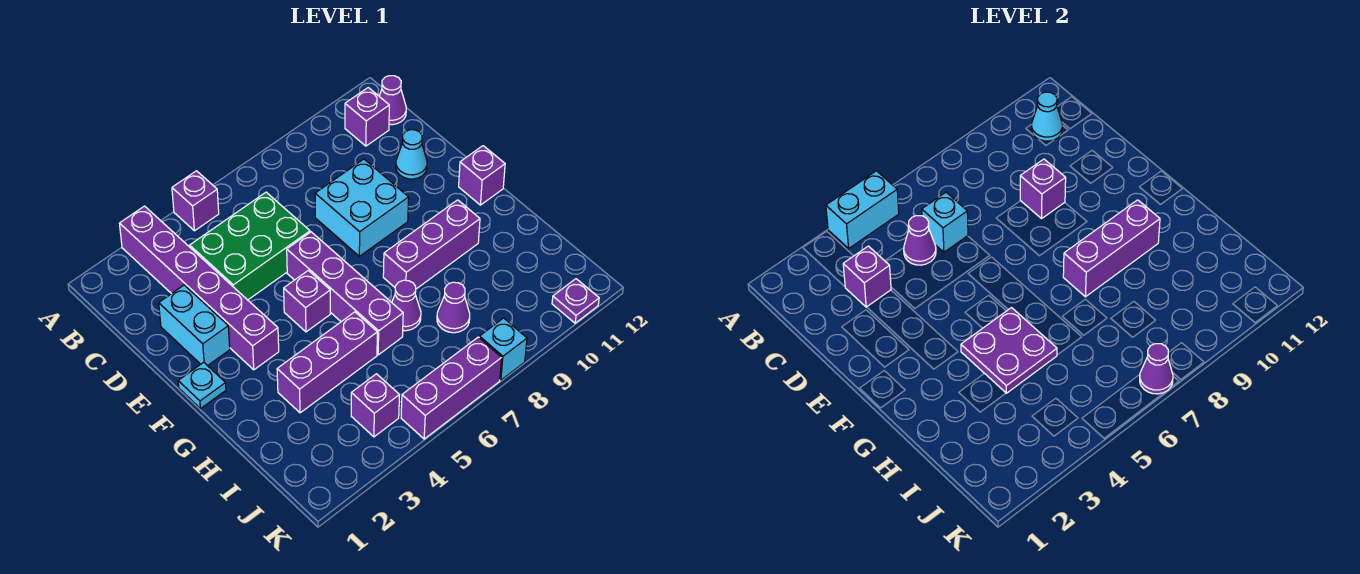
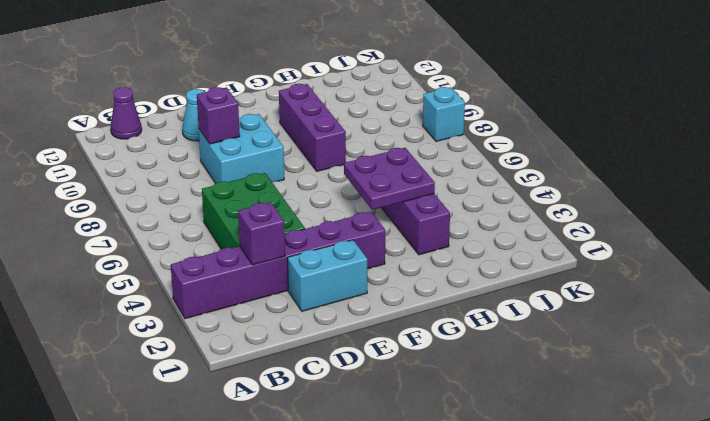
none -> purple 1x1 brick [172,171,219,231]
none -> purple 1x1 brick [345,88,389,146]
none -> purple 1x4 brick [287,232,403,355]

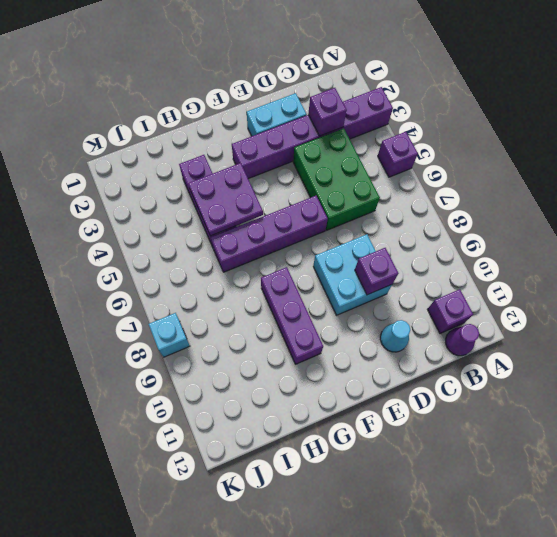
none -> cyan 1x1 plate [178,362,226,409]
none -> purple 1x1 brick [284,270,330,332]
none -> purple 1x1 brick [459,146,505,205]

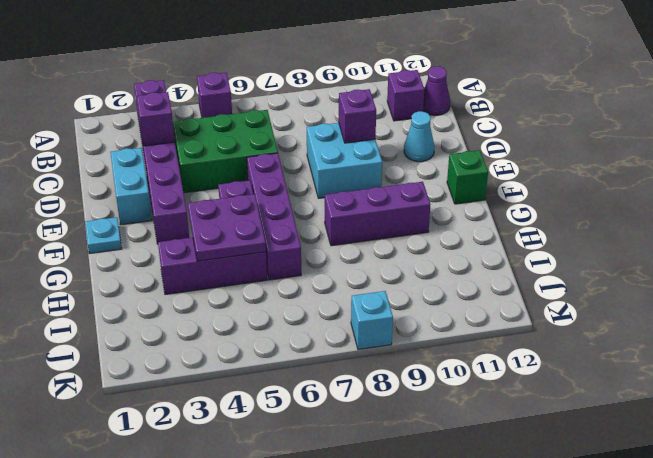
green 1x1 brick [447,150,488,204] -> purple 1x1 brick [459,146,505,205]
none -> purple 1x1 cone [392,280,421,331]
none -> purple 1x1 cone [437,282,470,333]
none -> purple 1x1 brick [351,374,399,437]

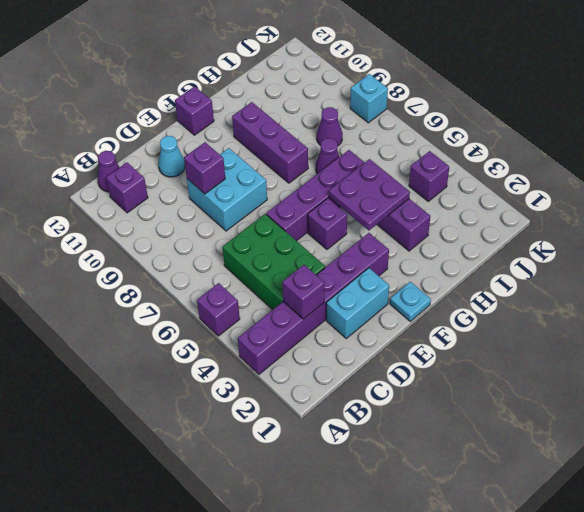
none -> purple 1x3 brick [401,337,502,439]
none -> purple 1x1 plate [552,279,599,323]
none -> cyan 1x2 brick [826,171,899,248]

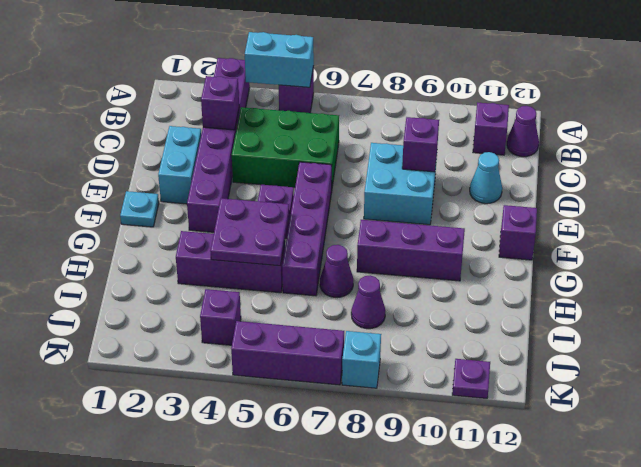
none -> cyan 1x1 cone [1031,92,1062,141]
none -> purple 1x1 cone [904,216,936,265]
none -> cyan 1x1 brick [922,192,968,252]

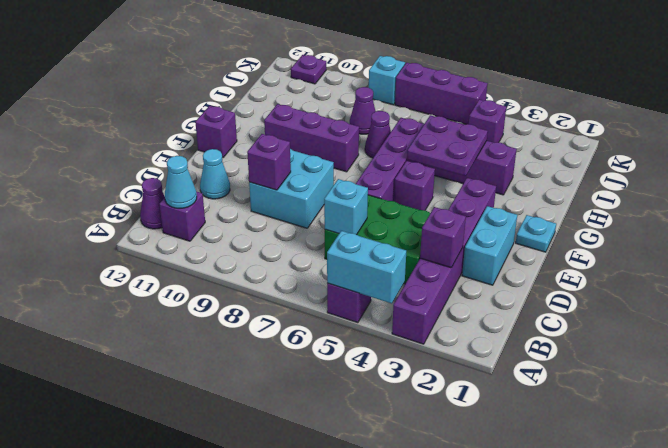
none -> purple 1x1 cone [904,216,936,265]
none -> purple 1x3 brick [1063,200,1160,297]
none -> purple 1x1 cone [1140,344,1173,394]

